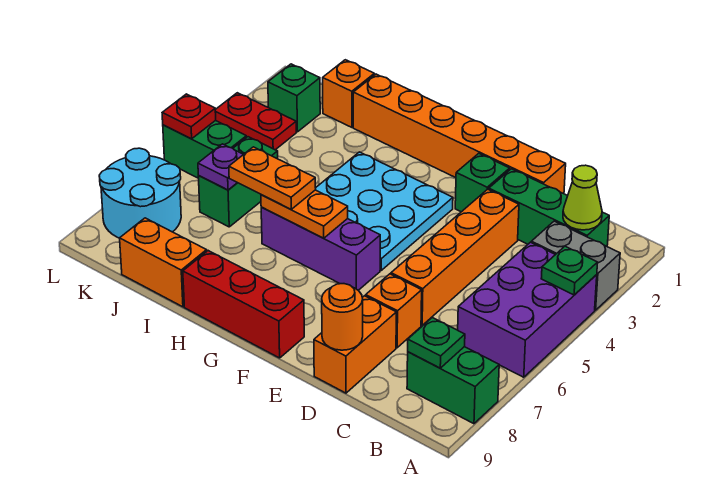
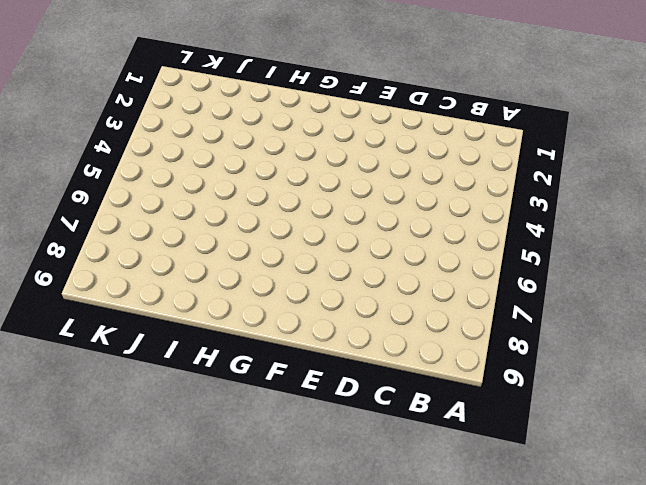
none -> grey 1x2 brick [531,221,620,310]
none -> purple 2x3 brick [458,242,597,377]
none -> green 1x2 brick [407,347,499,424]

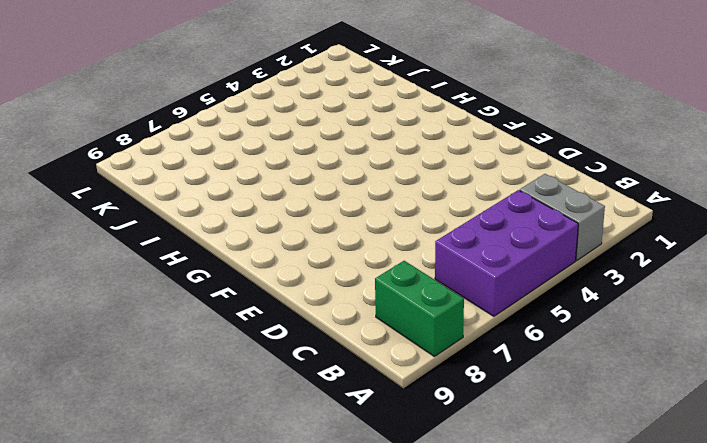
none -> green 1x3 brick [489,169,609,246]
none -> orange 1x6 brick [353,74,566,194]
none -> orange 1x4 brick [391,189,519,325]

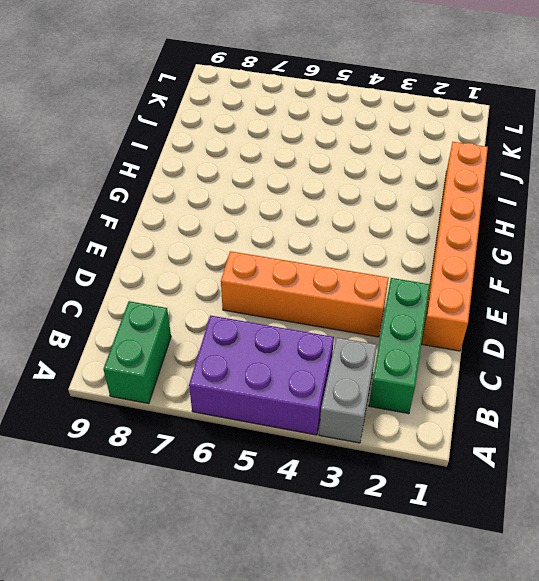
none -> orange 1x1 brick [366,274,422,348]
none -> orange 1x2 brick [314,296,396,393]
none -> green 1x1 brick [455,153,510,212]

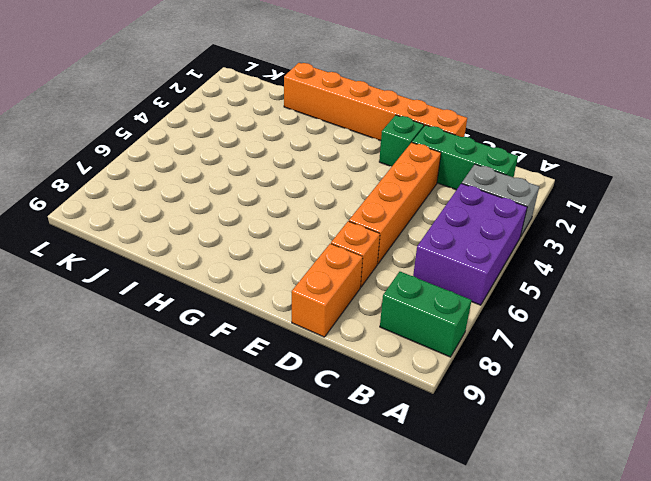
none -> cyan 3x3 plate [316,152,453,270]
none -> purple 1x3 brick [261,207,380,290]
none -> red 1x3 brick [183,251,304,358]

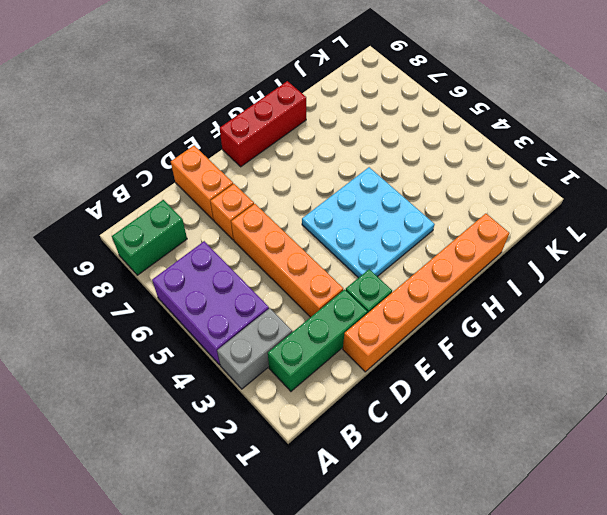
none -> purple 1x3 brick [261,207,380,290]
none -> orange 1x2 brick [120,218,207,307]
none -> orange 1x1 brick [323,60,374,127]

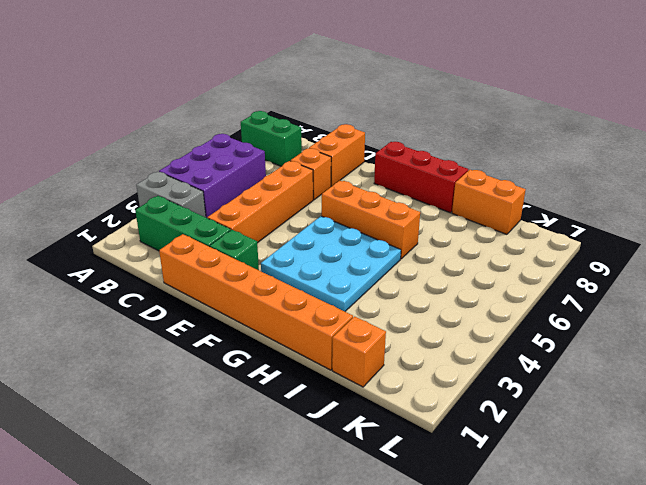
orange 1x3 brick [322,181,420,259] -> purple 1x3 brick [261,207,380,290]
none -> green 1x2 brick [198,137,278,227]
none -> green 1x1 brick [268,64,320,132]
none -> red 1x2 plate [215,93,296,150]

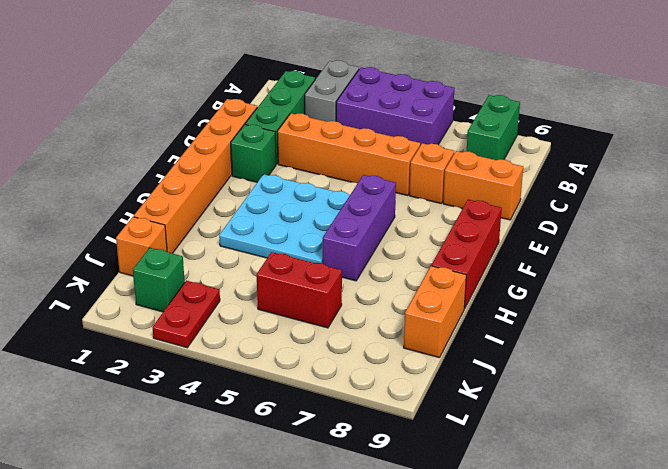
red 1x2 brick [257,252,342,328] -> green 1x2 brick [198,137,278,227]
none -> green 1x2 brick [163,120,247,178]
none -> cyan 2x2 round brick [99,148,181,238]
none -> green 1x1 plate [541,246,598,295]

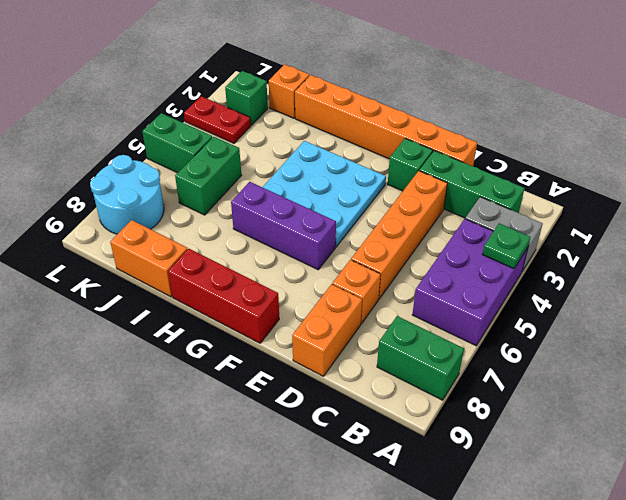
none -> lime 1x1 cone [563,165,602,230]
none -> green 1x1 plate [408,318,465,368]
none -> orange 1x1 round brick [322,284,363,350]

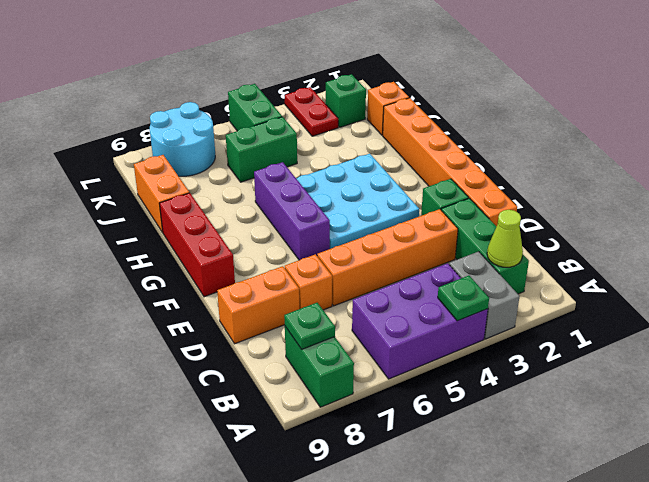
none -> orange 1x1 round brick [322,284,363,350]
none -> orange 1x2 plate [261,190,348,238]
none -> purple 1x1 plate [198,144,244,190]

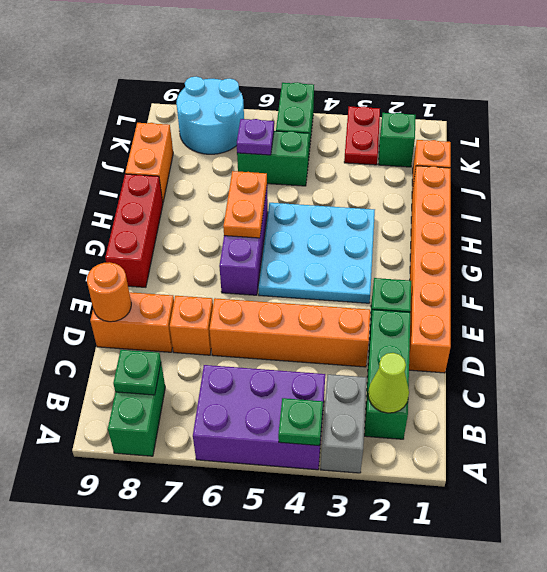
none -> red 1x1 plate [162,94,216,139]
none -> orange 1x2 plate [229,147,316,209]

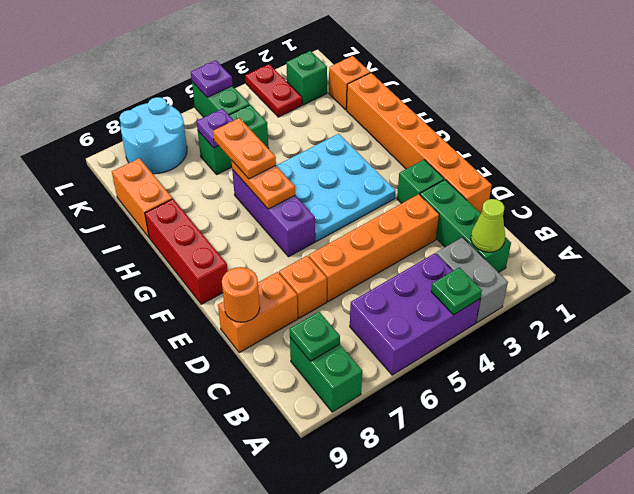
purple 1x1 plate [191,60,233,97] -> red 1x1 plate [162,94,216,139]

